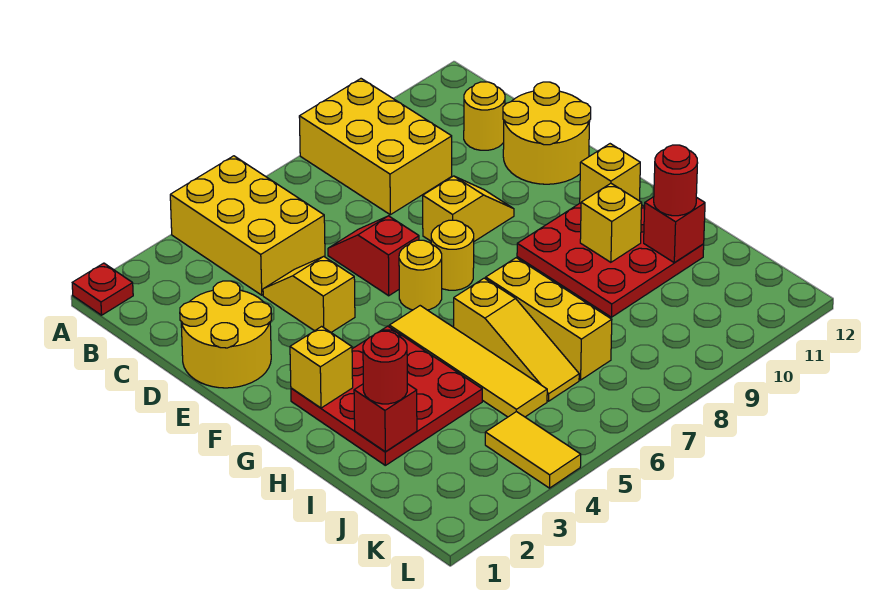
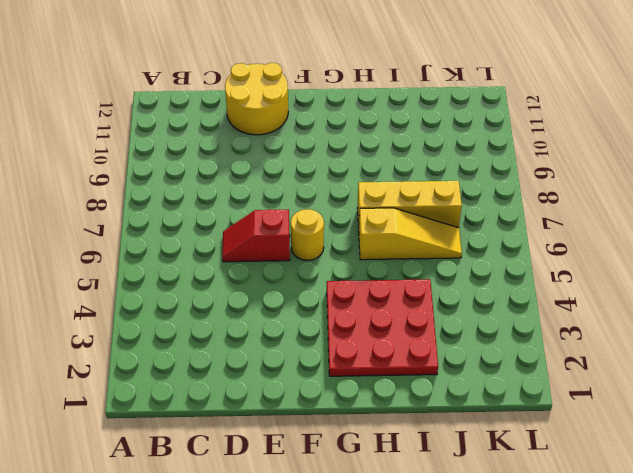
none -> red 1x1 plate [72,263,133,315]
none -> yellow 2x3 brick [170,156,325,295]
none -> yellow 2x3 brick [299,79,452,215]

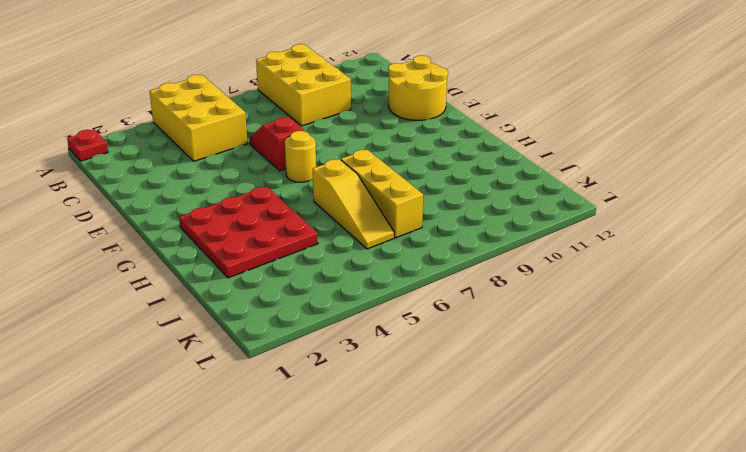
none -> yellow 1x1 round brick [464,82,505,150]
none -> yellow 2x2 round brick [180,281,271,388]
none -> yellow 1x2 slope [263,256,355,332]

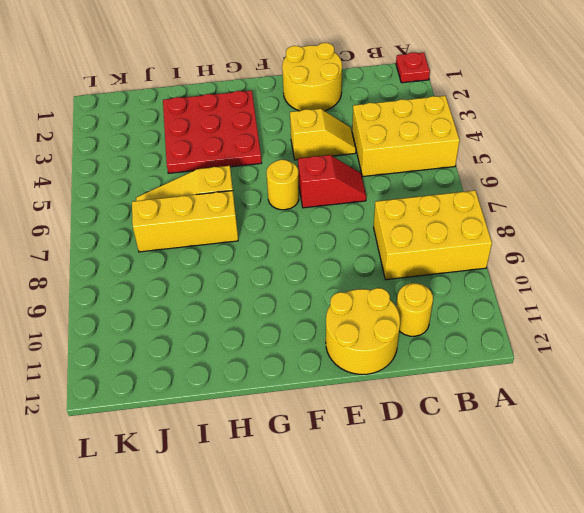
none -> yellow 1x2 slope [423,176,514,241]
none -> yellow 1x1 round brick [431,220,474,290]
none -> yellow 1x4 tile [389,306,547,417]

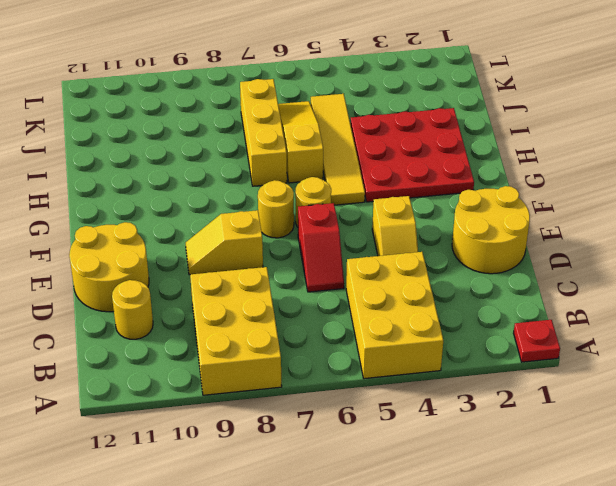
none -> red 3x3 plate [517,203,704,317]
none -> yellow 1x2 tile [485,412,581,488]
none -> yellow 1x1 brick [290,326,353,408]

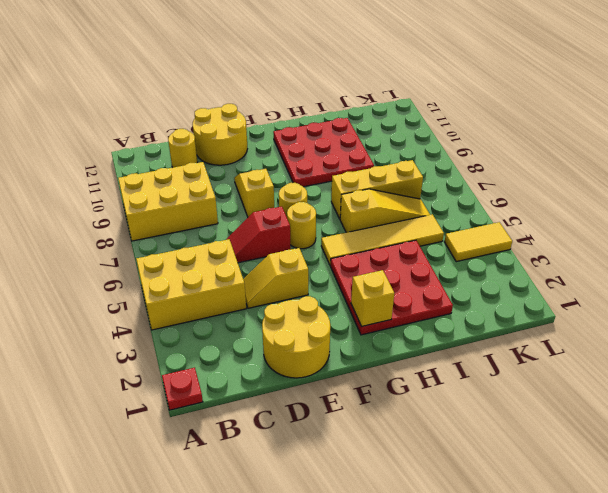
none -> yellow 1x1 brick [580,144,640,203]
none -> yellow 1x1 brick [580,183,642,262]
none -> red 1x1 brick [354,384,417,452]

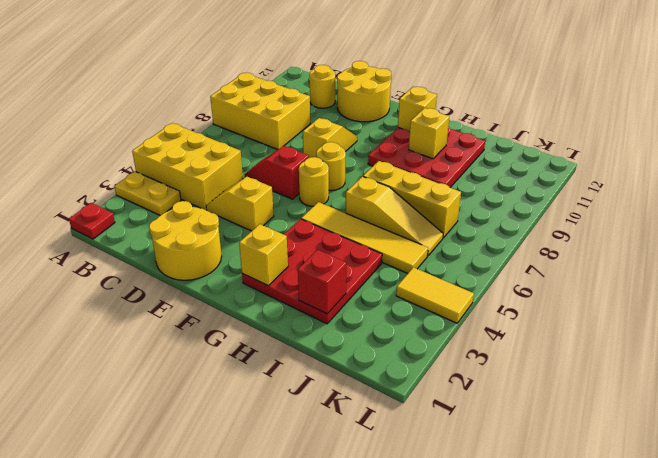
yellow 1x2 plate [115,171,181,215] -> none
none -> red 1x1 brick [644,197,705,263]
none -> red 1x1 round brick [363,331,407,404]
none -> red 1x1 round brick [654,145,698,216]

